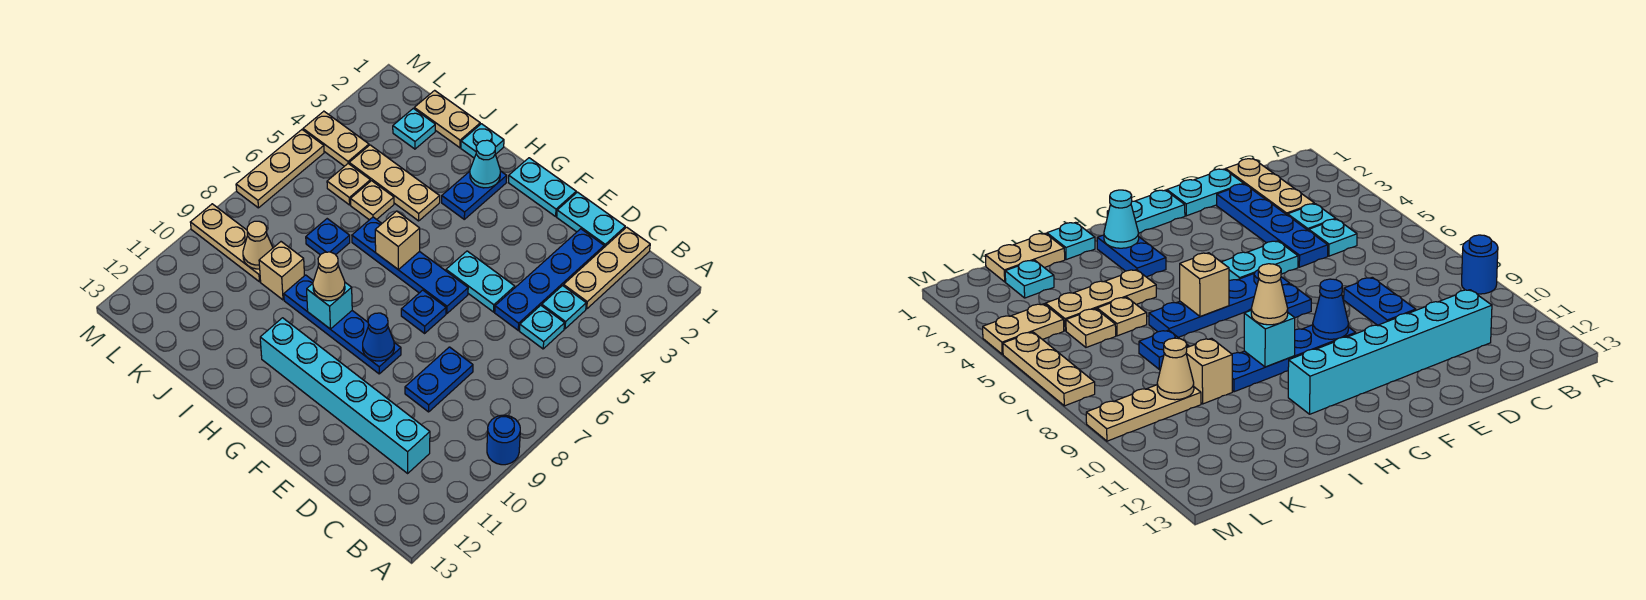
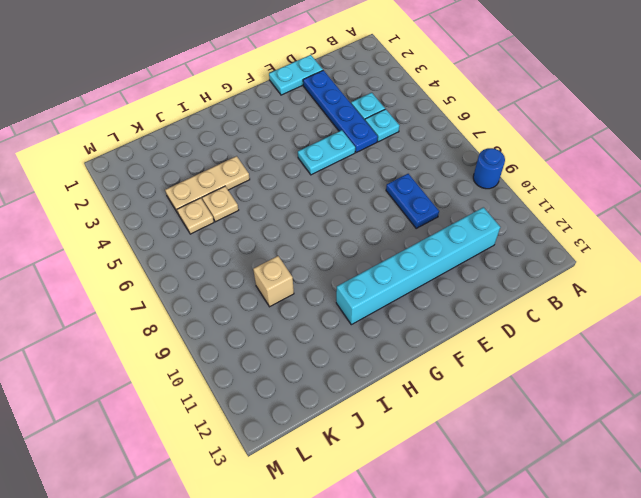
none -> tan 1x3 plate [563,227,650,309]
none -> cyan 1x2 plate [508,158,576,216]
none -> blue 1x4 plate [352,217,468,313]
none -> blue 1x1 plate [401,290,446,333]

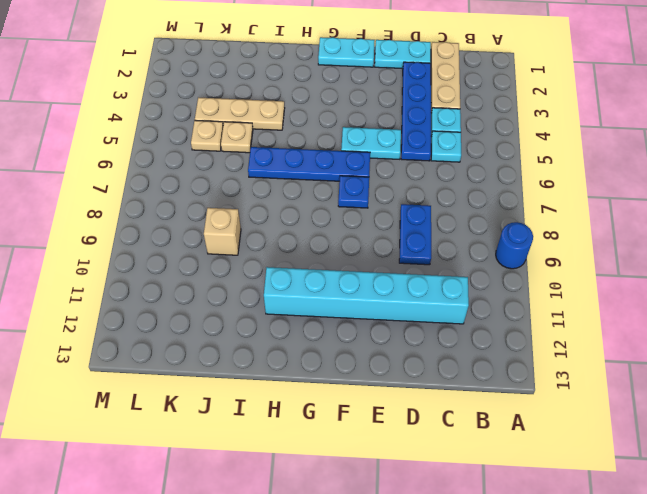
none -> blue 1x4 plate [284,275,401,374]
none -> blue 1x2 plate [442,171,507,219]
none -> cyan 1x1 plate [461,124,504,158]
none -> tan 1x2 plate [414,90,480,148]

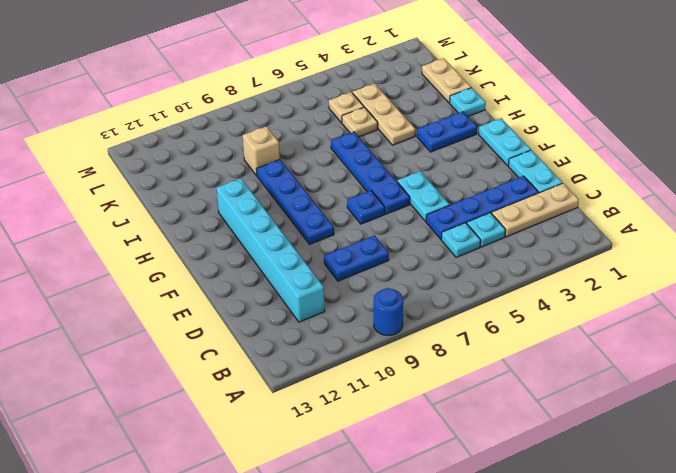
none -> blue 1x1 plate [306,219,350,255]
none -> cyan 1x1 plate [393,108,435,149]
none -> tan 1x3 plate [190,204,261,282]
none -> tan 1x2 plate [303,111,369,166]

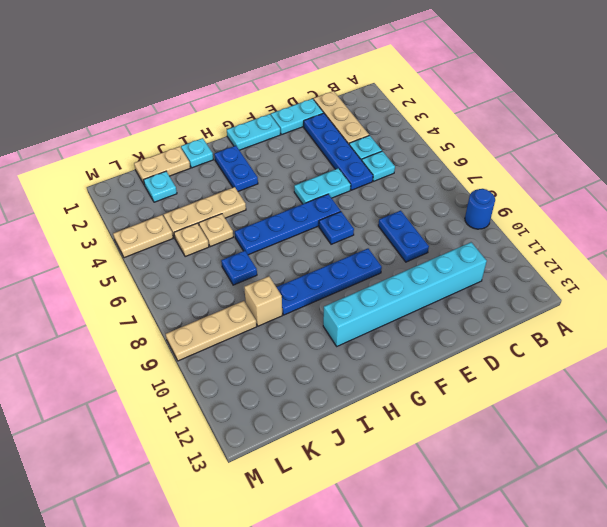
none -> tan 1x3 plate [236,130,324,208]
none -> blue 1x1 cone [363,313,394,361]
none -> cyan 1x1 cone [470,140,500,188]
none -> tan 1x1 brick [375,211,420,270]

